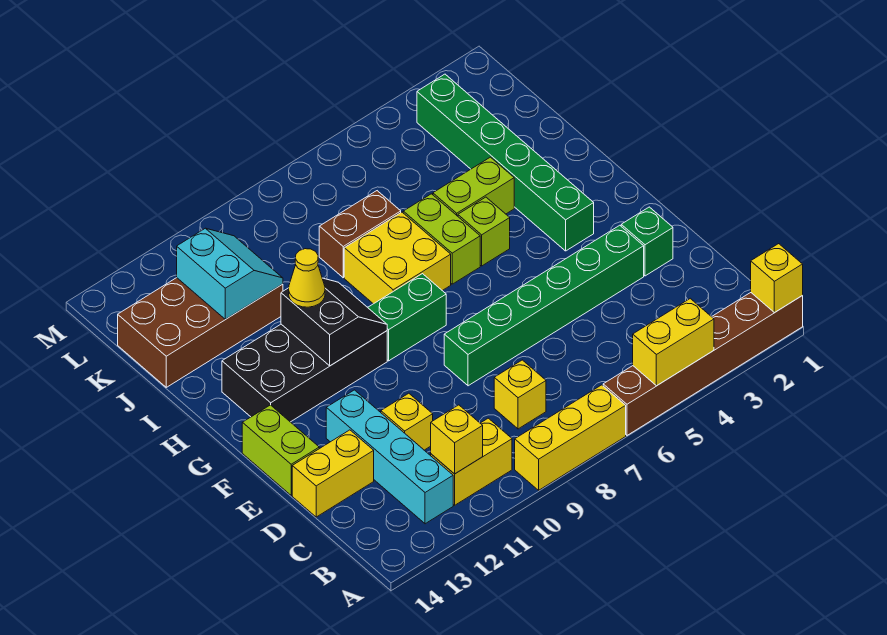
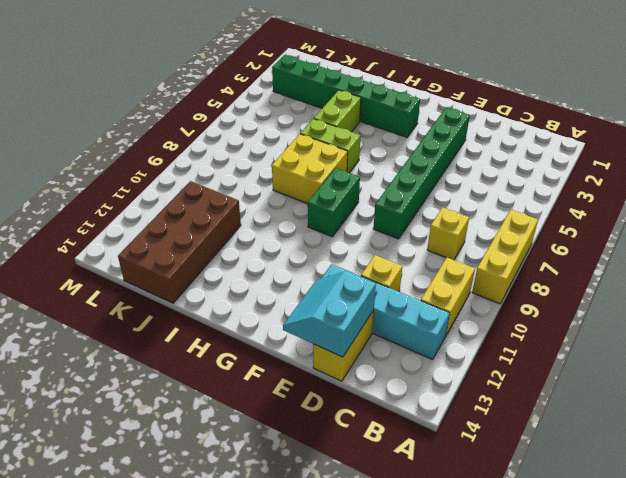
cyan 2x2 slope [283,271,376,357] -> cyan 2x2 slope turned to [177,228,283,319]
none -> brown 1x6 brick [603,293,803,435]
none -> green 1x1 brick [621,207,673,276]
none -> lime 1x2 brick [242,405,319,495]

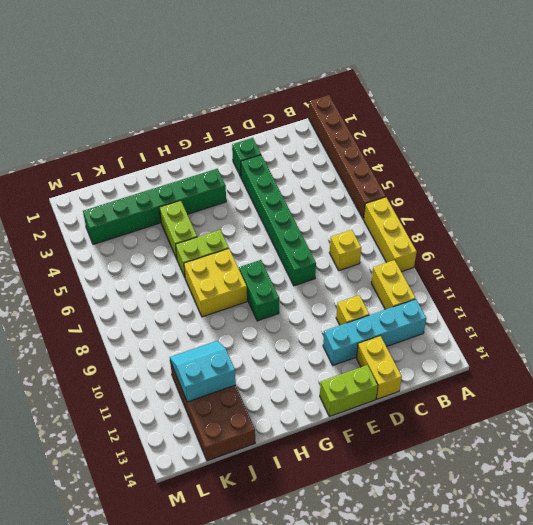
none -> black 2x4 brick [222,324,387,422]
none -> lime 1x1 brick [458,197,510,266]
none -> brown 1x2 brick [319,191,401,278]

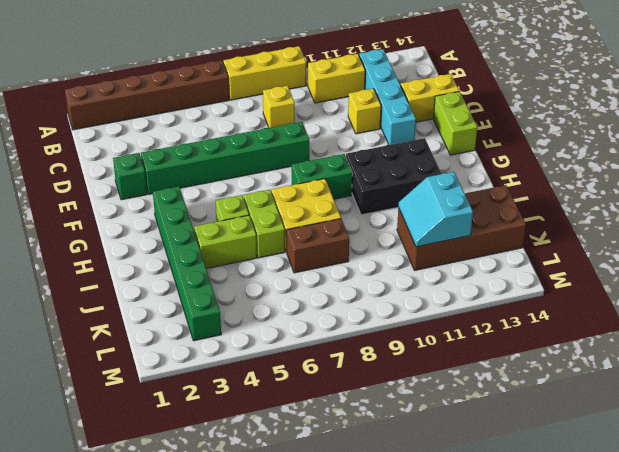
black 2x3 brick [346,138,442,215] -> black 2x4 brick [222,324,387,422]
none -> yellow 1x1 brick [751,244,803,312]
none -> yellow 1x2 brick [633,299,714,386]
none -> yellow 1x1 brick [431,405,483,474]

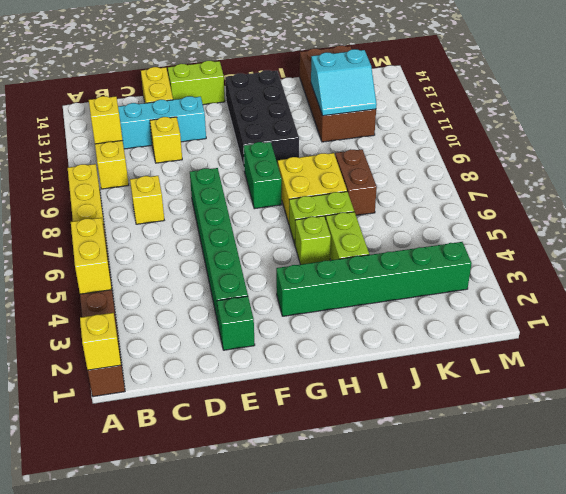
none -> black 2x2 slope [281,278,387,366]
none -> yellow 1x1 cone [289,249,325,307]

